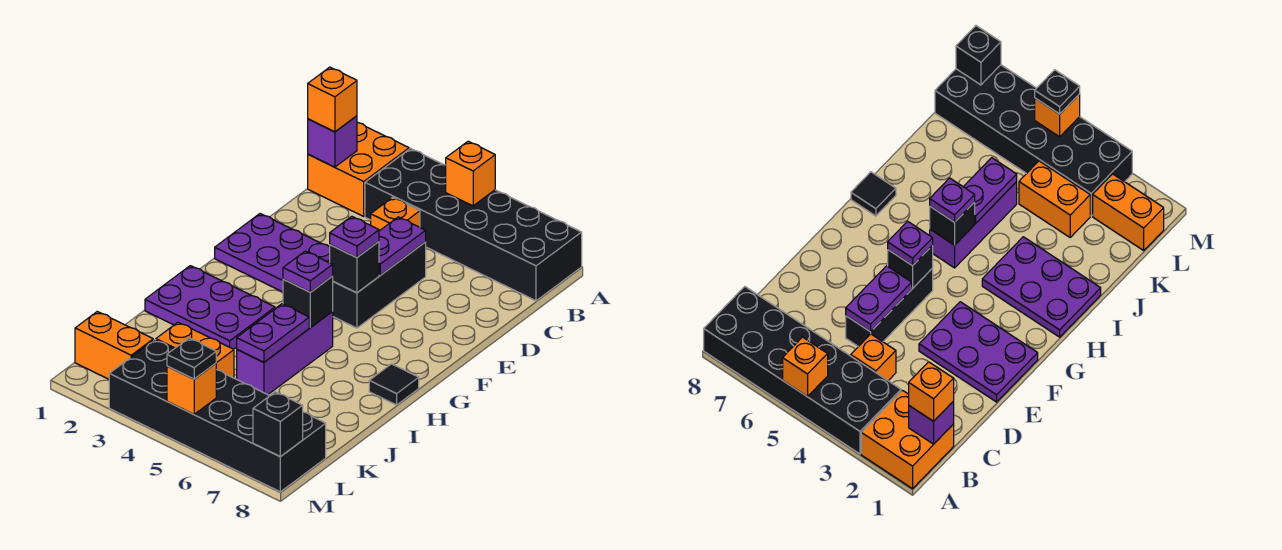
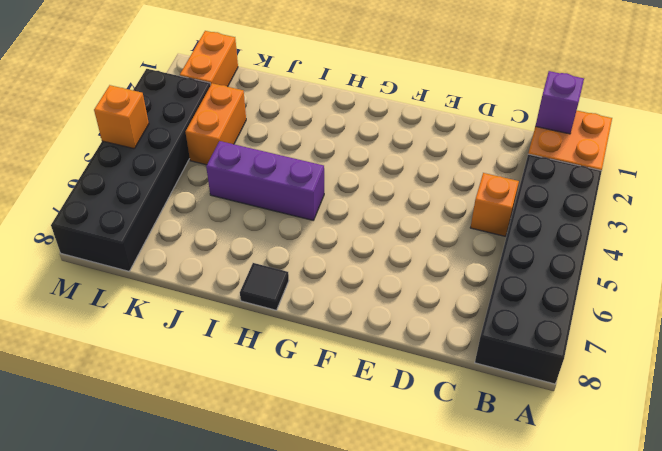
none -> black 1x3 brick [332,242,426,328]
none -> purple 2x3 plate [215,214,330,292]
none -> purple 2x3 plate [145,266,275,349]

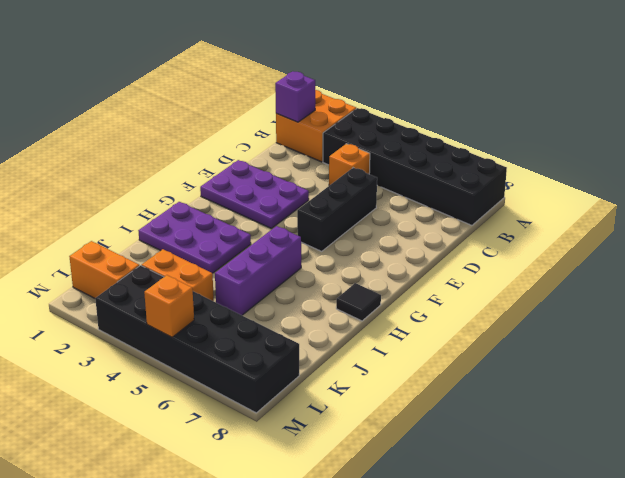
none -> orange 1x1 brick [446,141,495,206]
none -> purple 1x2 plate [379,217,426,275]
none -> black 1x1 brick [330,242,379,293]

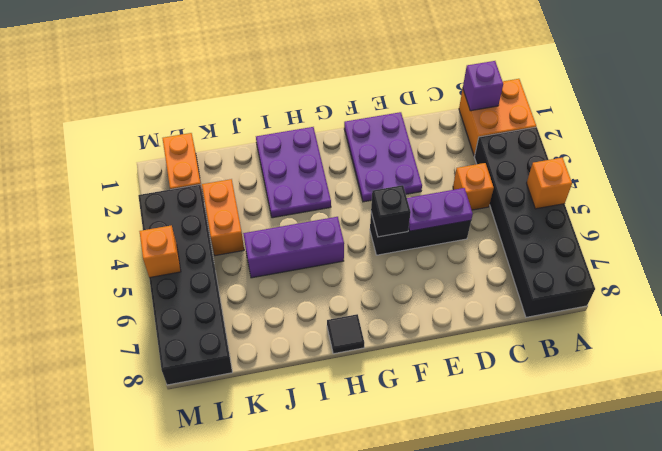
none -> black 1x1 brick [283,276,333,328]
none -> purple 1x2 plate [237,304,309,362]
none -> black 1x1 brick [253,392,303,457]

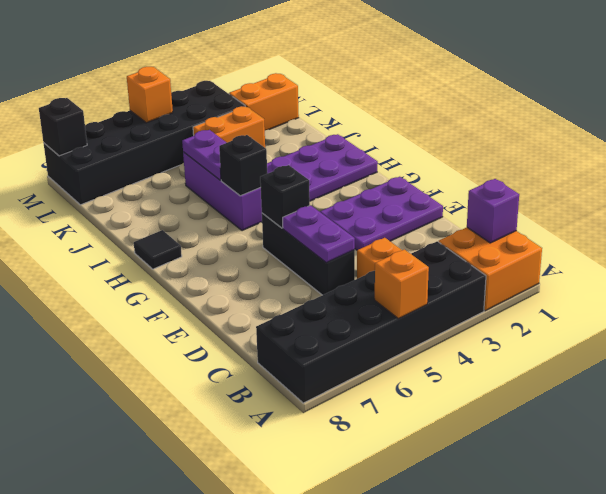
none -> orange 1x1 brick [308,67,357,132]
none -> purple 1x1 plate [330,216,379,258]
none -> purple 1x1 plate [283,251,333,292]

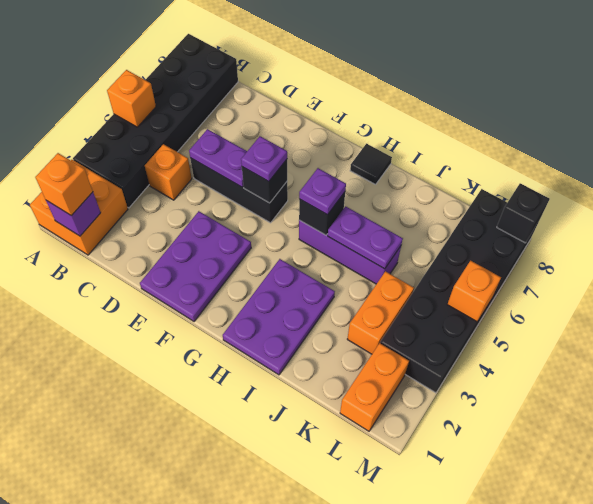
none -> black 1x1 plate [167,338,216,379]

